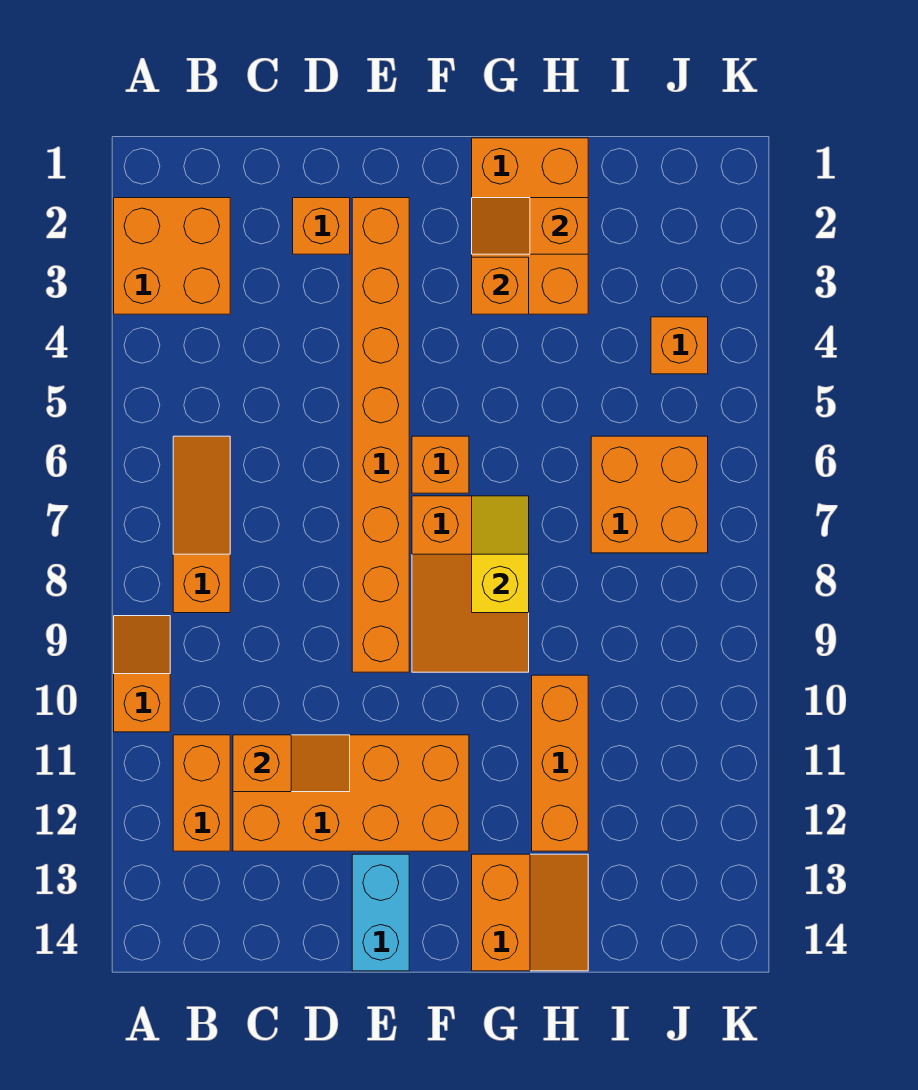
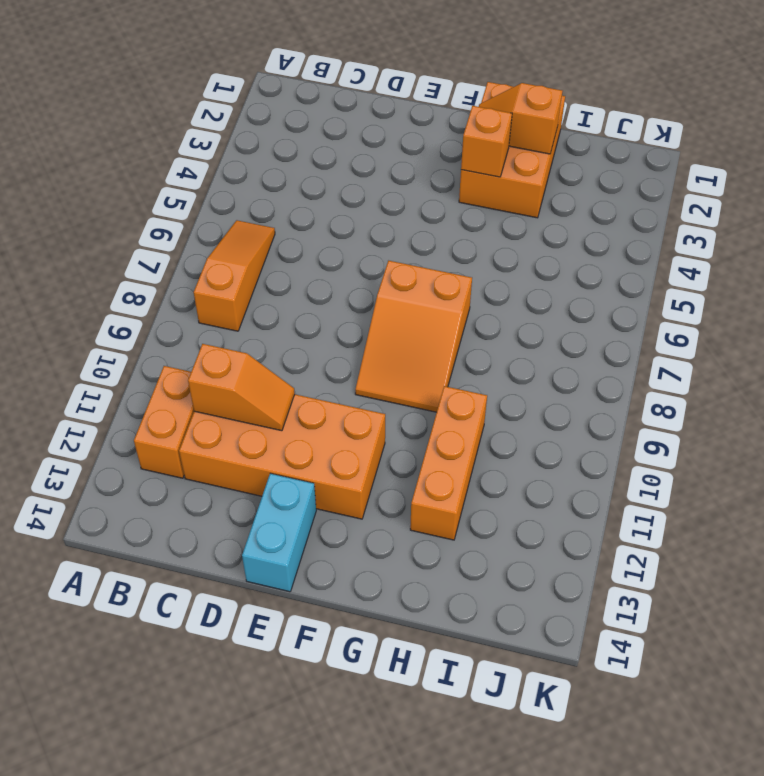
none -> orange 2x2 brick [114,198,230,314]
none -> orange 1x2 slope [114,616,170,732]
none -> orange 1x1 brick [293,198,350,254]

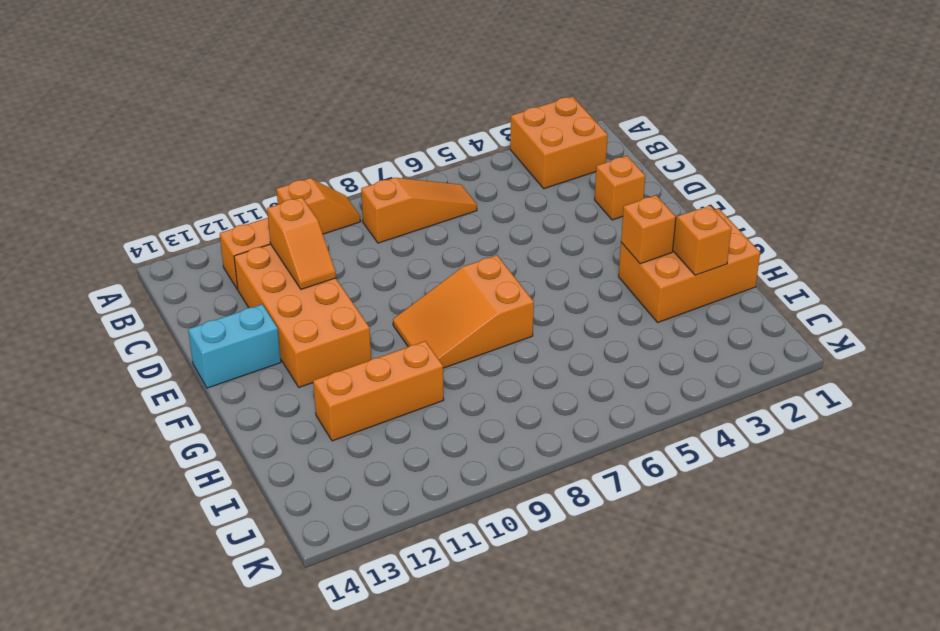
none -> orange 1x8 brick [352,198,409,672]
none -> orange 1x1 brick [412,436,469,493]
none -> orange 2x2 slope [472,854,588,971]

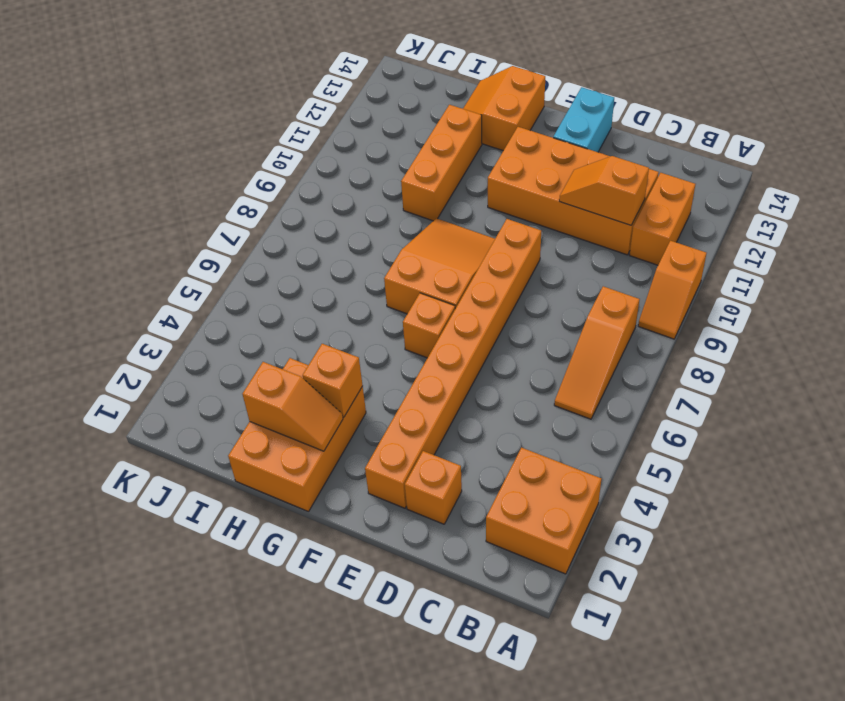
none -> orange 2x2 brick [591,436,708,553]
none -> orange 1x1 brick [651,317,708,374]
none -> yellow 1x2 slope [472,496,529,613]

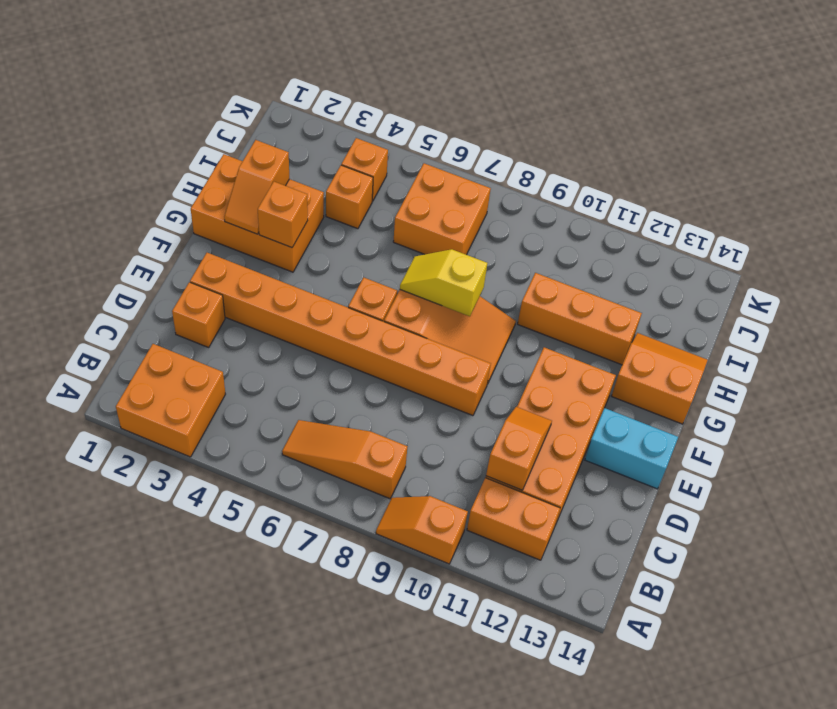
orange 1x1 brick [326,165,373,229] -> none

